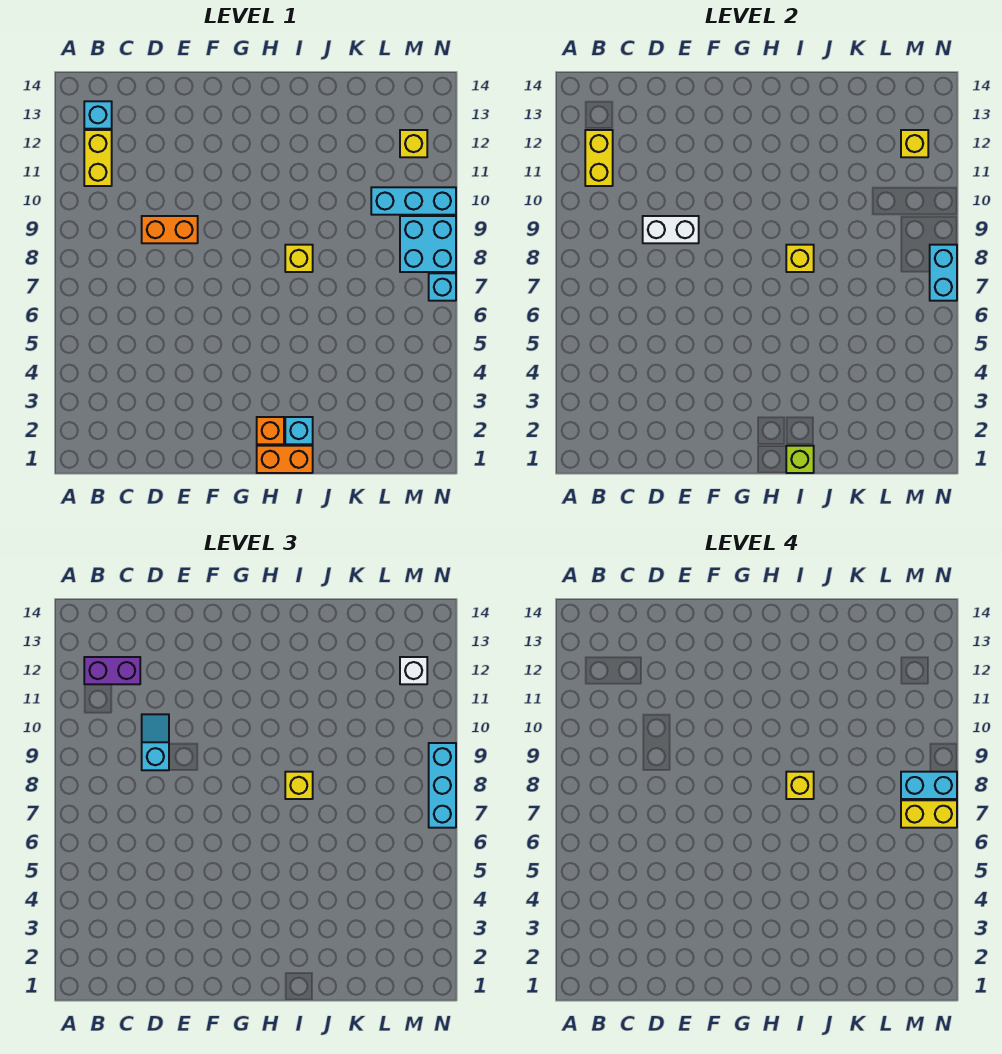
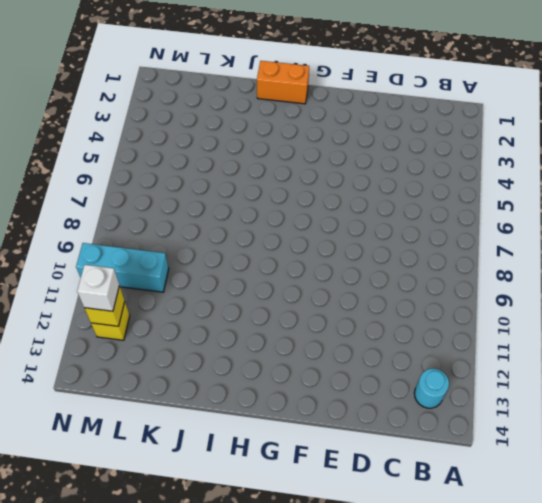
cyan 1x1 round brick [414,369,449,408] -> cyan 1x1 brick [84,101,112,129]
none -> yellow 1x2 brick [84,130,112,186]
none -> orange 1x2 brick [142,216,198,243]
none -> orange 1x1 brick [257,417,284,444]

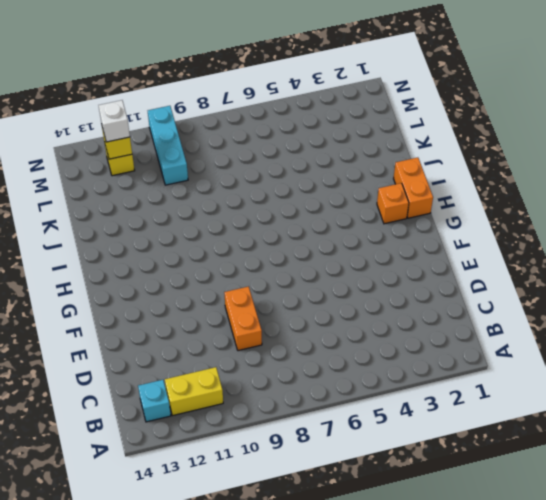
none -> cyan 1x1 brick [285,417,313,444]
none -> yellow 1x1 brick [285,245,313,272]
none -> cyan 2x2 brick [400,216,456,272]

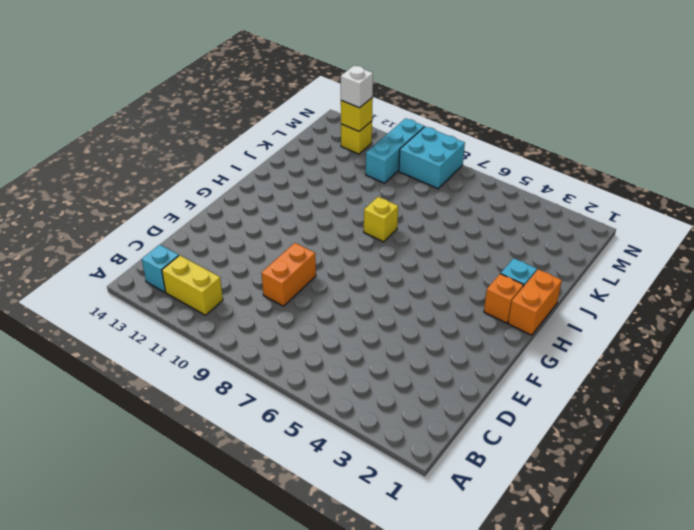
none -> cyan 1x1 brick [429,273,456,301]
none -> yellow 1x2 brick [585,130,613,186]
none -> white 1x2 brick [643,216,699,243]

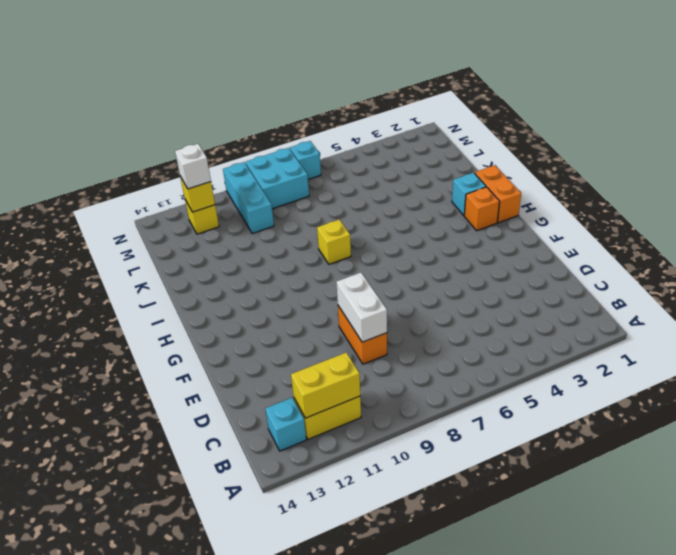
none -> lime 1x1 brick [786,446,814,473]
none -> yellow 1x1 brick [786,245,814,272]
none -> cyan 1x2 brick [930,245,957,301]

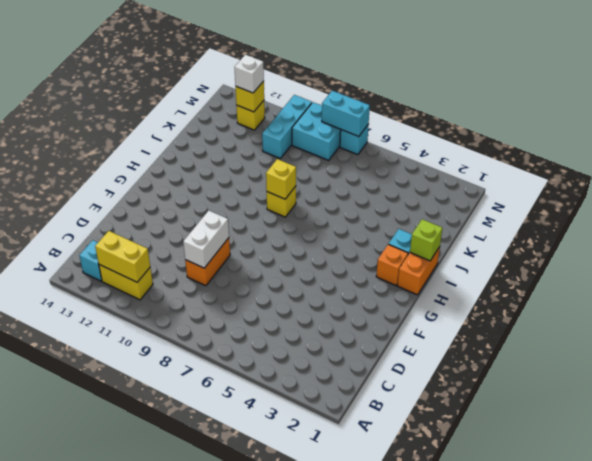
none -> purple 1x2 brick [84,657,140,684]
none -> cyan 1x2 slope [142,714,169,770]
none -> yellow 1x1 brick [285,772,313,799]

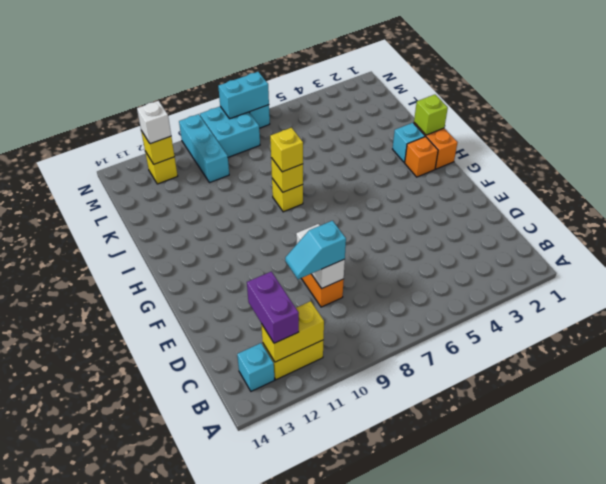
none -> cyan 1x3 brick [429,743,456,828]
none -> yellow 1x1 brick [786,772,814,799]
none -> yellow 1x2 brick [901,800,957,828]

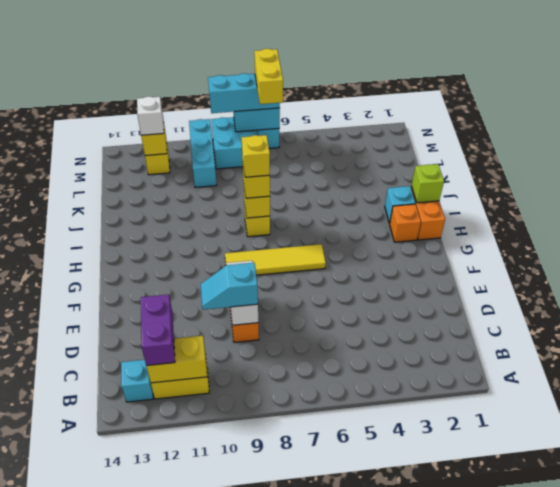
yellow 1x4 tile [225,244,326,275] -> none
none -> cyan 1x2 brick [901,772,957,799]

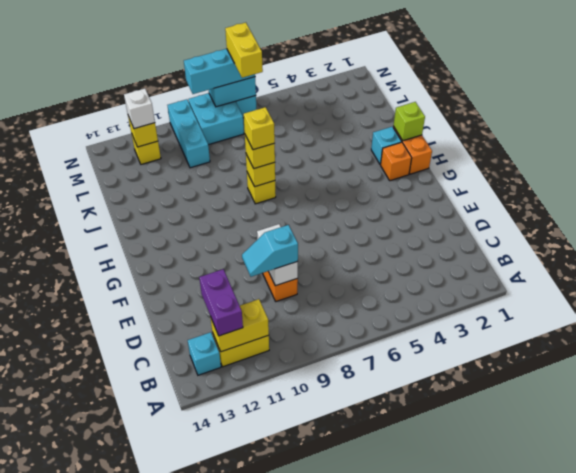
none -> cyan 1x2 brick [901,772,957,799]

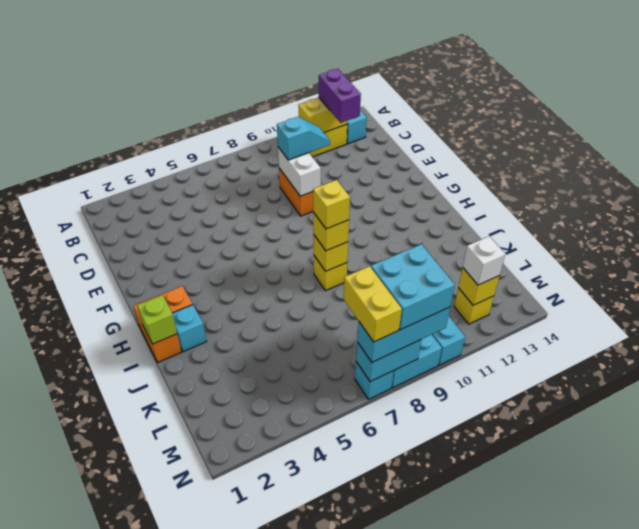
cyan 2x2 brick [371,244,455,330] -> cyan 1x2 brick [901,772,957,799]

